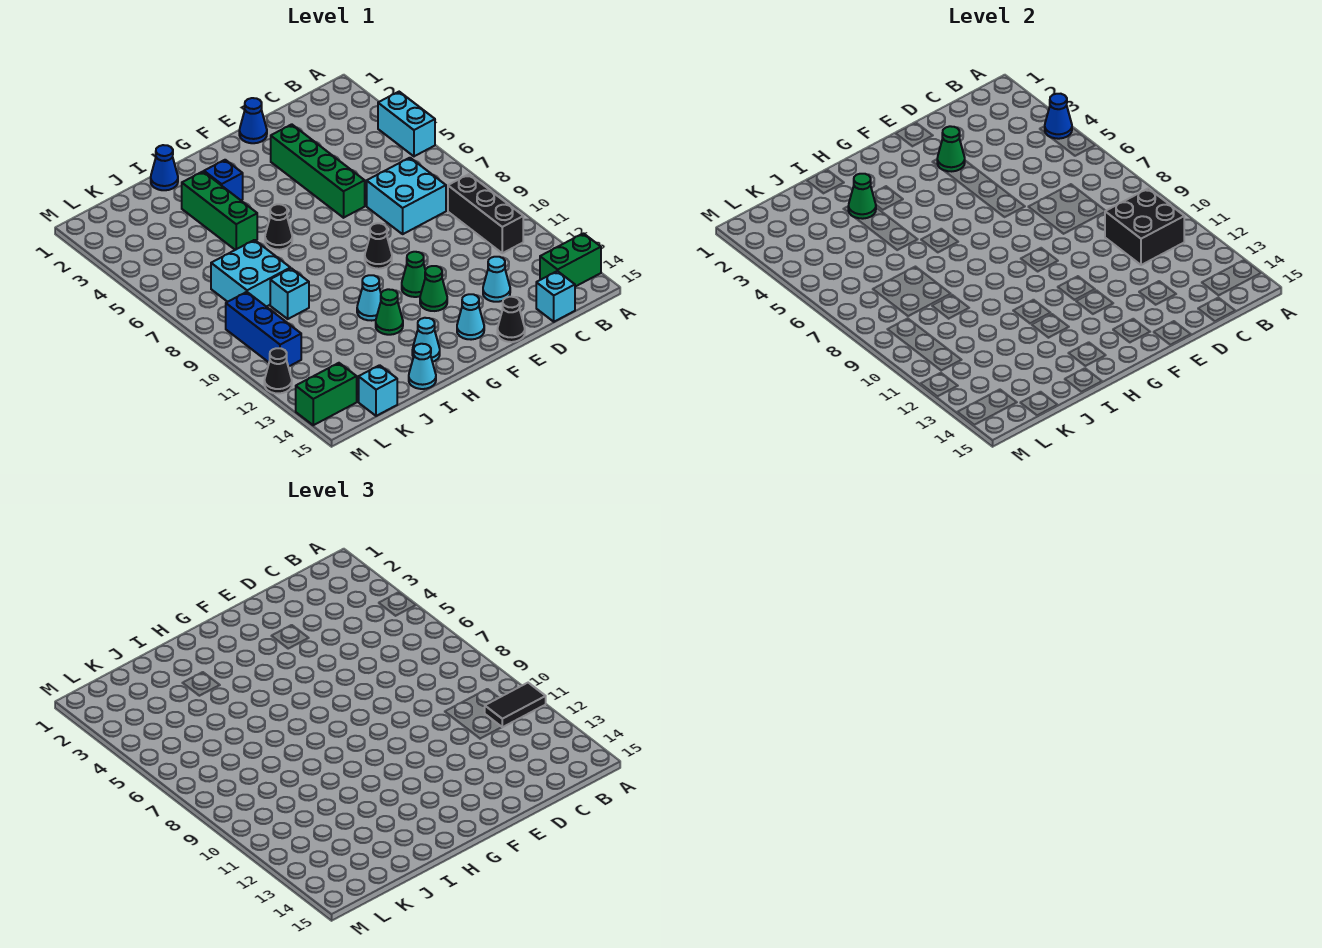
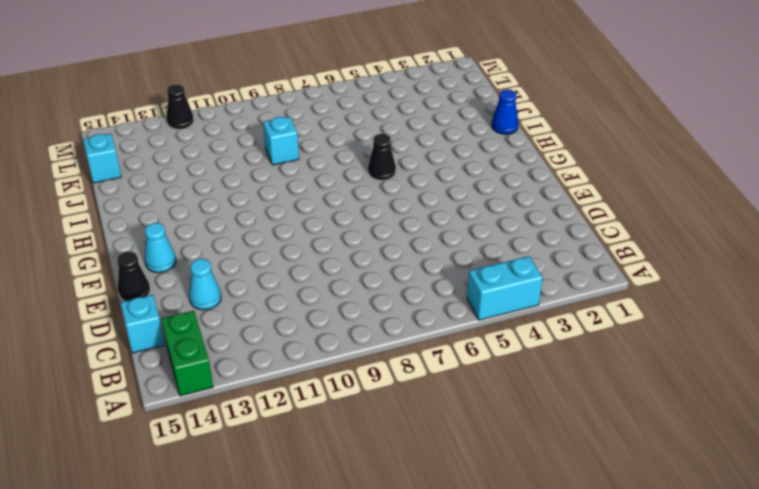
none -> black 1x3 brick [448,174,523,253]
none -> cyan 2x2 brick [367,158,446,234]
none -> blue 1x1 cone [239,98,267,143]
none -> green 1x4 brick [271,124,365,218]

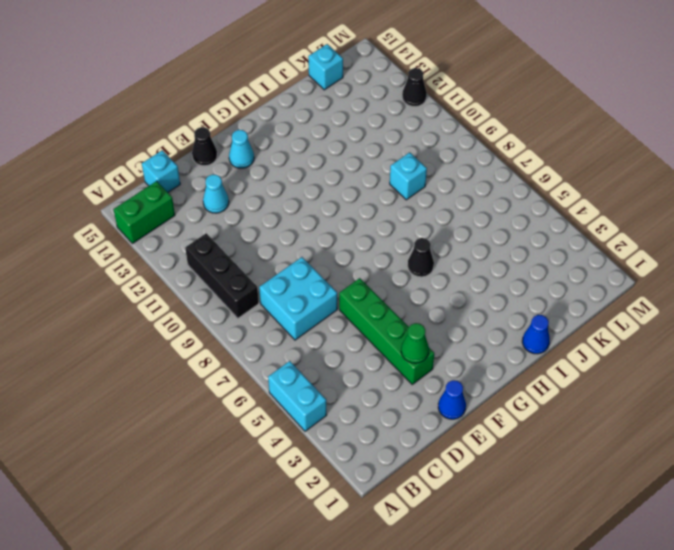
none -> black 1x1 cone [365,223,392,269]
none -> green 1x1 cone [402,252,425,297]
none -> green 1x1 cone [420,266,447,311]
none -> blue 1x1 brick [204,160,243,200]

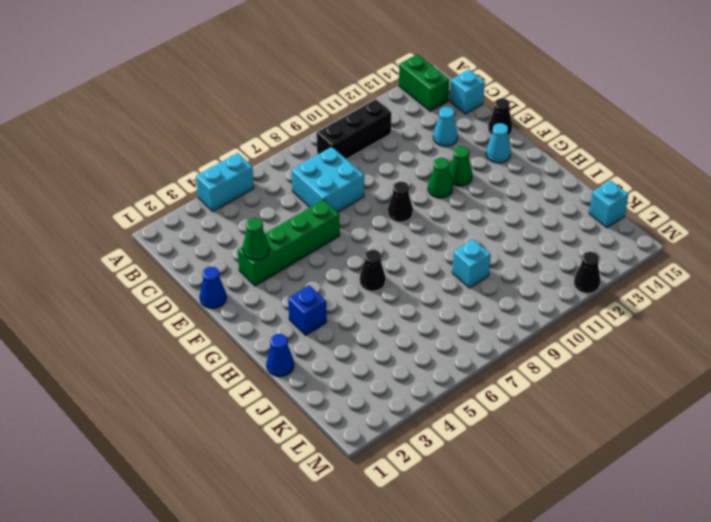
none -> cyan 1x1 cone [357,275,381,321]
none -> green 1x1 cone [376,289,403,335]
none -> cyan 1x1 cone [412,318,440,362]
none -> green 1x3 brick [182,172,257,250]

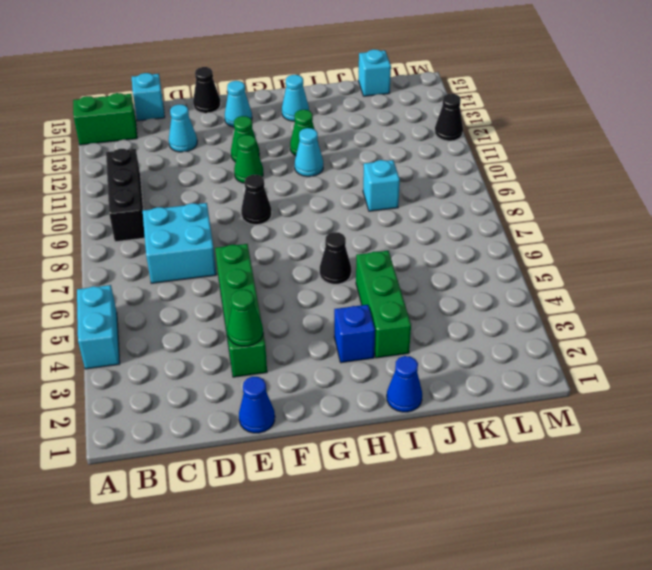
none -> cyan 1x1 cone [409,344,436,389]
none -> cyan 2x2 brick [211,240,290,307]
none -> blue 1x3 brick [226,292,301,367]
none -> green 1x2 brick [296,363,357,425]

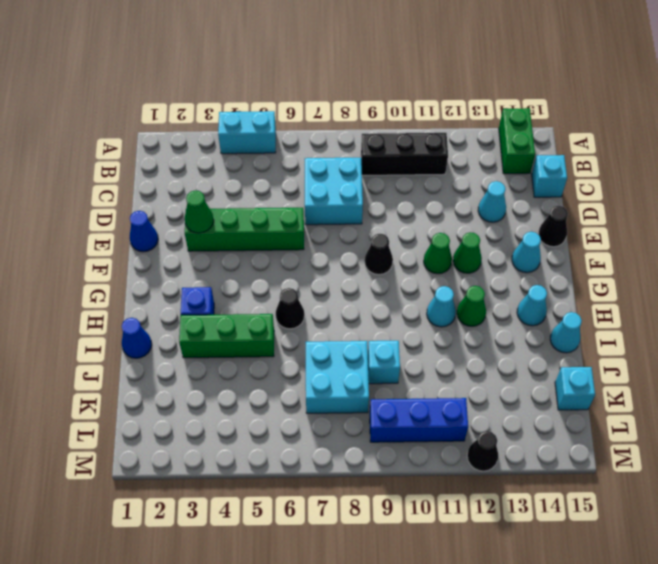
none -> green 1x2 brick [296,363,357,425]
none -> blue 1x1 cone [1045,94,1072,139]
none -> black 2x2 brick [1105,188,1184,265]
none -> green 1x1 cone [848,174,876,219]

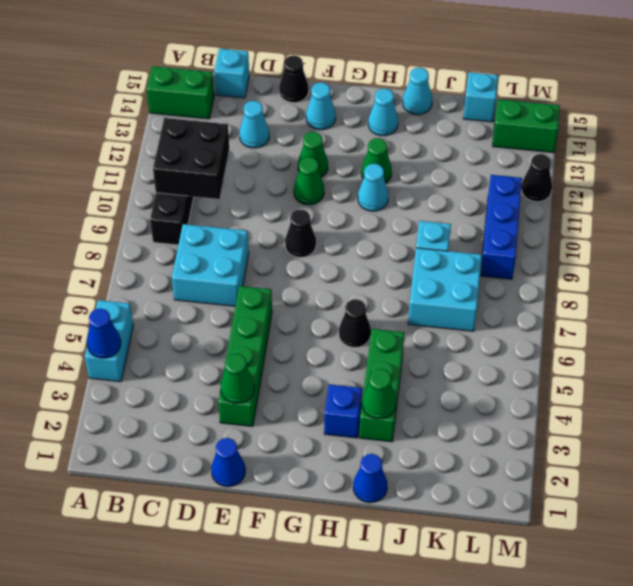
none -> black 1x2 tile [485,683,546,727]

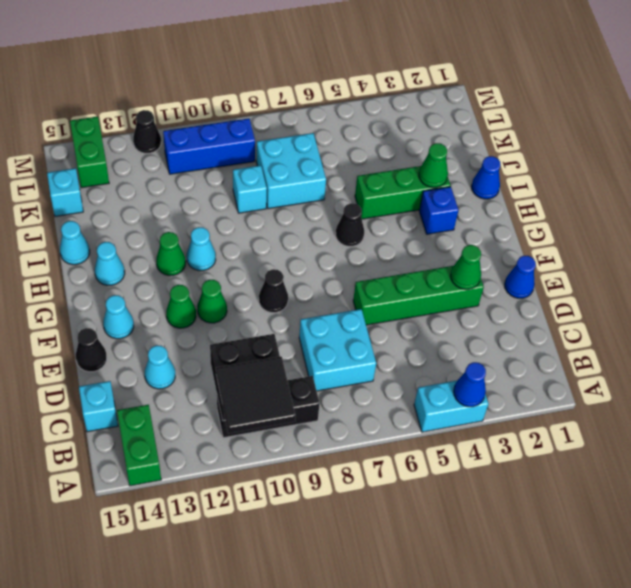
black 2x2 tile [216,356,296,433] -> black 1x2 tile [485,683,546,727]

